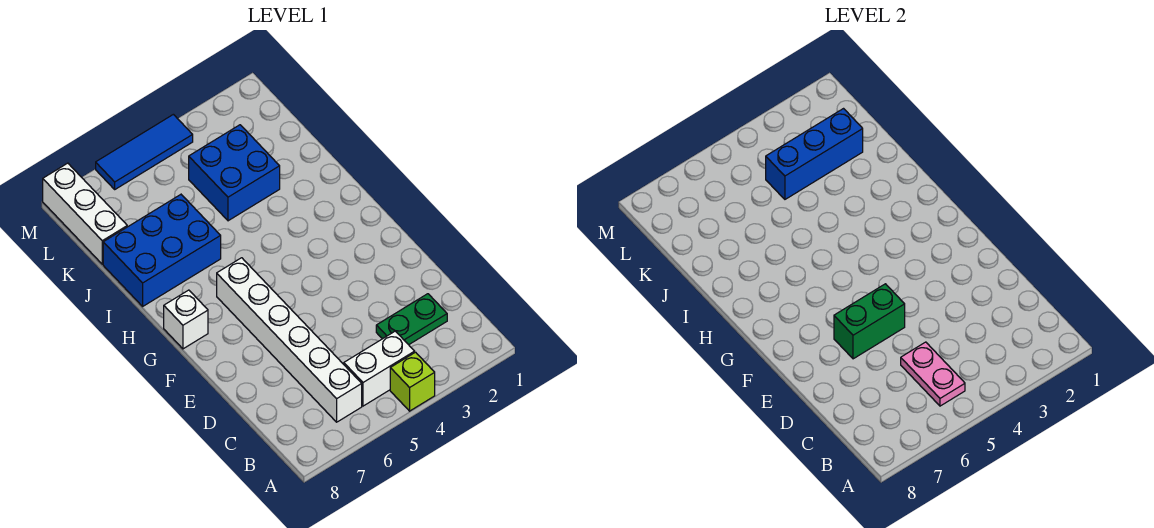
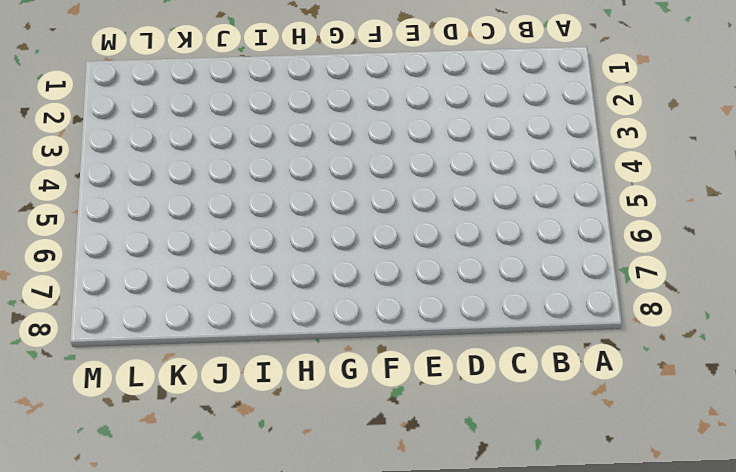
none -> lime 1x1 brick [390,352,435,411]
none -> white 1x2 brick [344,331,415,406]
none -> white 1x6 brick [217,258,362,422]

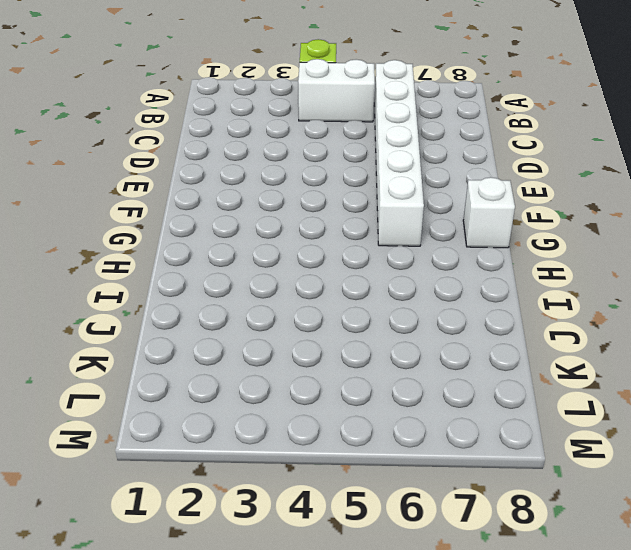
none -> green 1x2 plate [376,294,447,345]
none -> blue 2x3 brick [103,195,221,306]
none -> blue 2x2 brick [189,125,280,221]

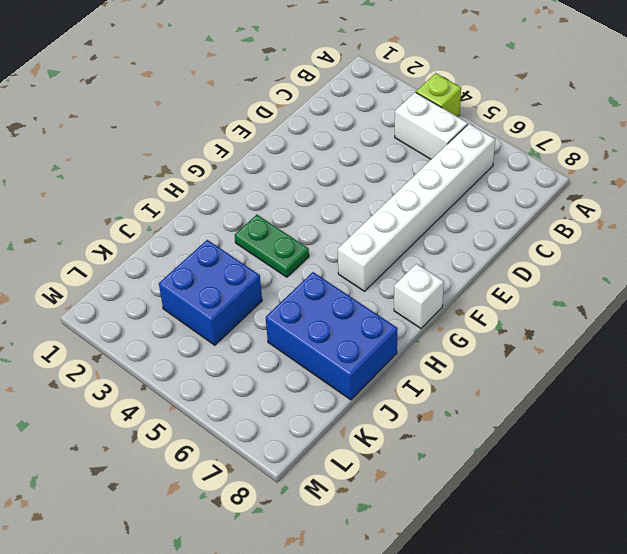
green 1x2 plate [235,215,309,277] -> green 1x2 plate moved to [376,294,447,345]
none -> white 1x3 brick [43,163,127,264]
none -> blue 1x3 tile [96,114,193,189]
none -> pink 1x2 plate [901,342,965,406]

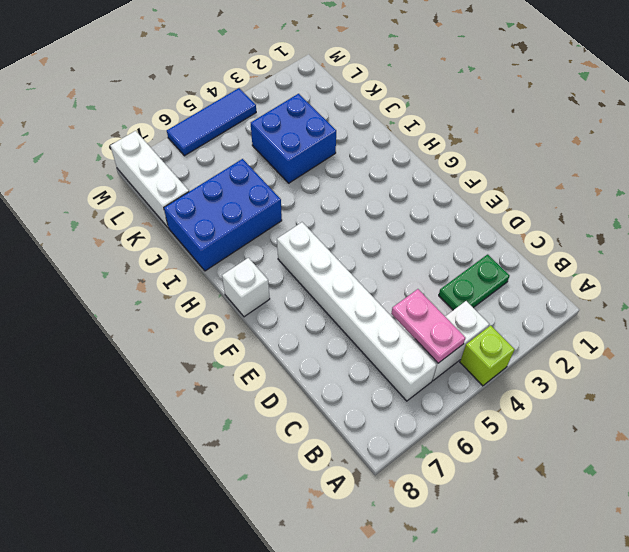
none -> green 1x2 brick [834,284,905,359]
none -> blue 1x3 brick [766,109,863,199]

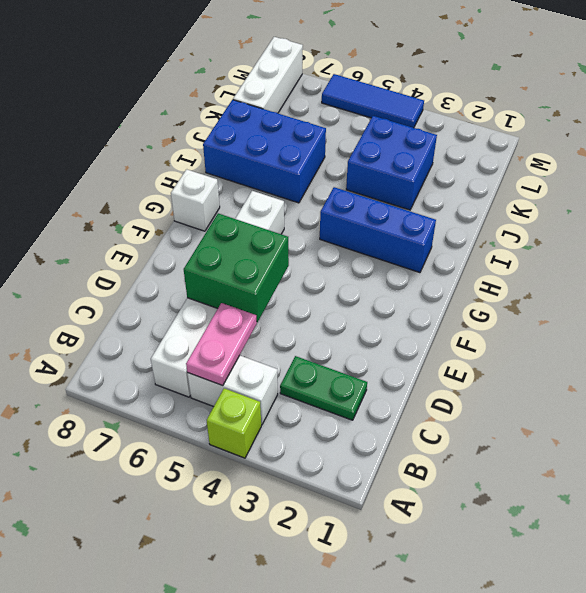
green 2x2 brick [184,213,289,322] -> green 1x2 brick [834,284,905,359]
blue 1x3 brick [320,187,436,273] -> blue 1x3 brick moved to [766,109,863,199]

